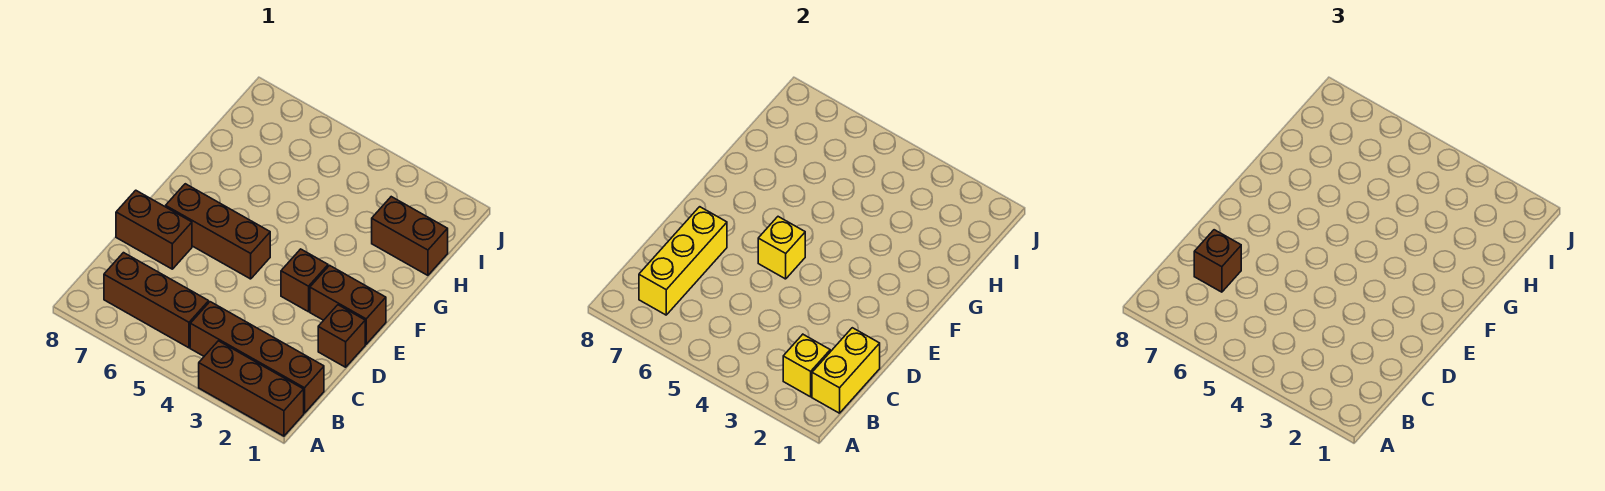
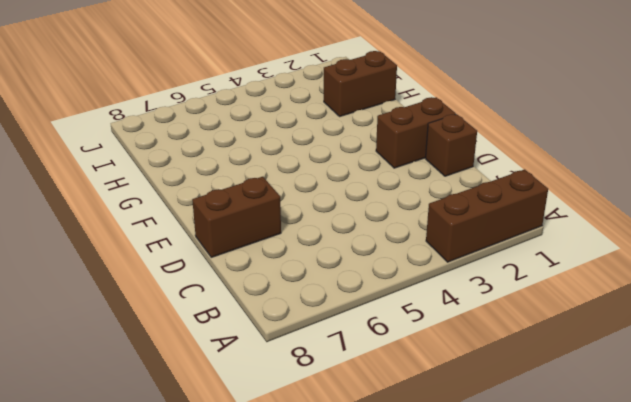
none -> brown 1x4 brick [190,302,324,413]
none -> brown 1x3 brick [104,253,209,348]
none -> brown 1x1 brick [281,249,328,312]

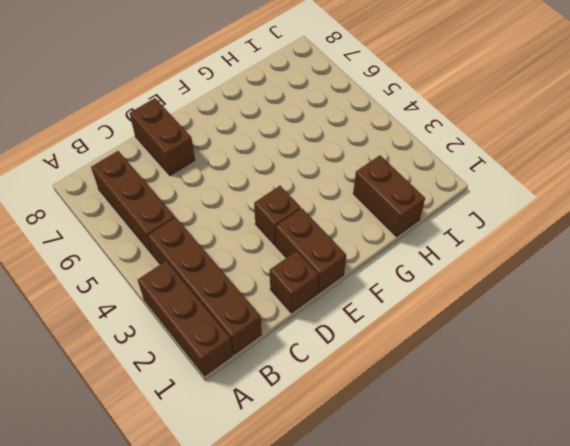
none -> brown 1x3 brick [166,184,270,279]
none -> yellow 1x2 brick [812,328,880,413]
none -> yellow 1x1 brick [783,334,830,397]

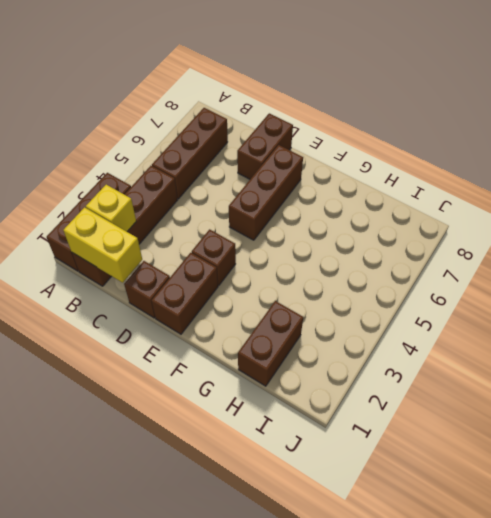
none -> yellow 1x3 brick [639,207,727,315]
none -> yellow 1x1 brick [758,217,805,279]
none -> brown 1x1 brick [1194,230,1241,292]

